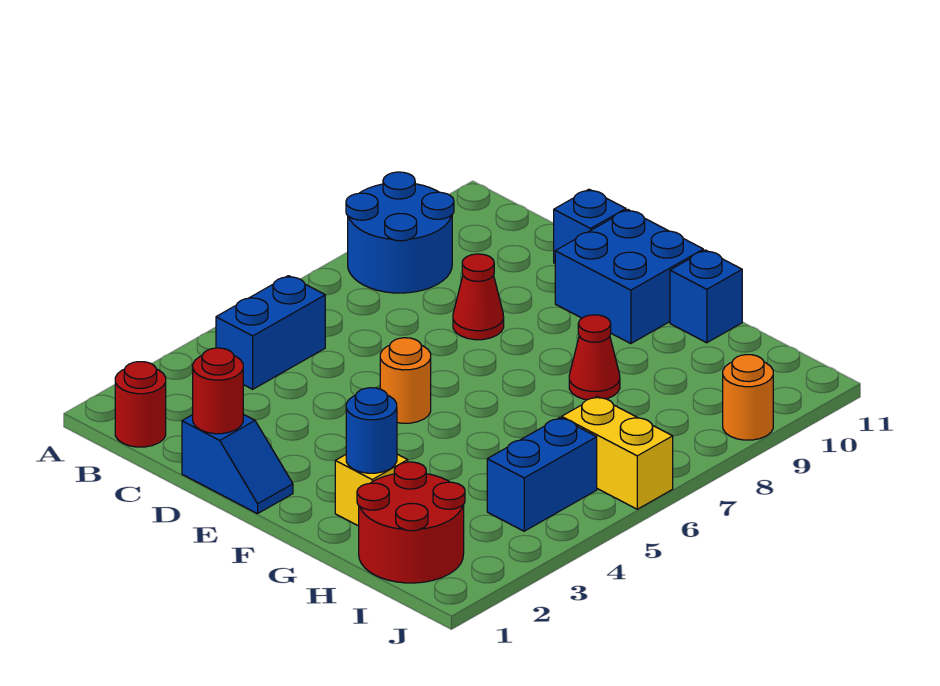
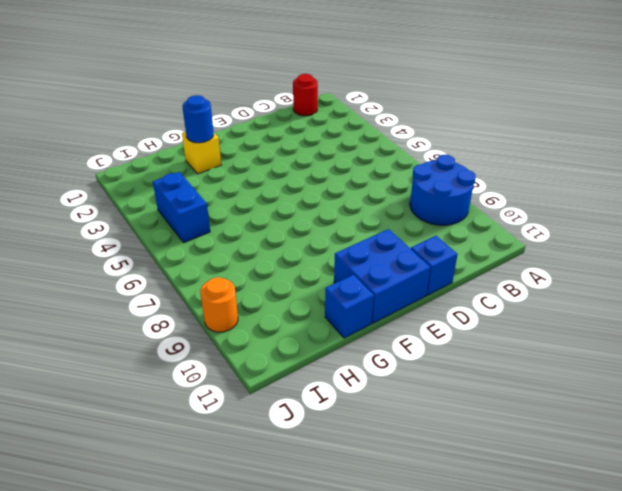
none -> blue 1x2 brick [216,276,325,389]
none -> blue 1x2 slope [182,414,293,514]
none -> red 1x1 cone [453,254,504,340]

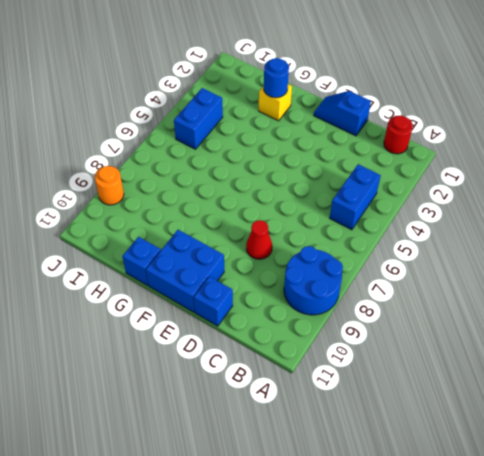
none -> orange 1x1 round brick [380,338,431,423]
none -> red 1x1 cone [569,315,620,400]
none -> red 2x2 round brick [357,462,465,583]

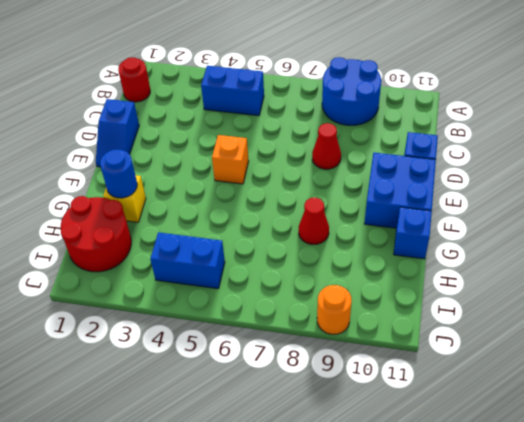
orange 1x1 brick [212,135,249,184] -> orange 1x1 round brick [380,338,431,423]
none -> yellow 1x2 brick [562,397,673,509]
none -> red 1x1 round brick [193,348,243,434]

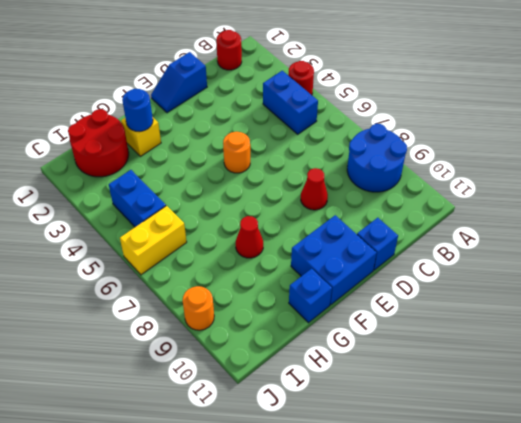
red 1x1 round brick [288,61,314,95] -> red 1x1 round brick moved to [193,348,243,434]

